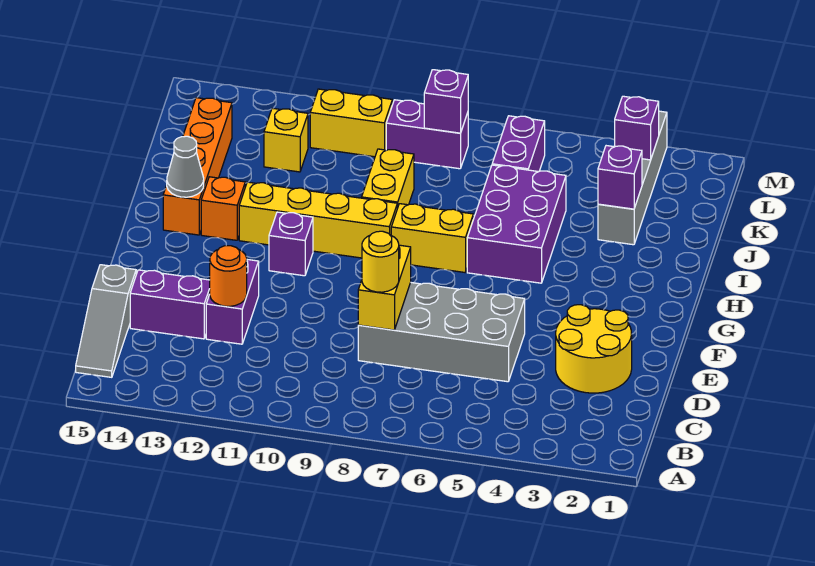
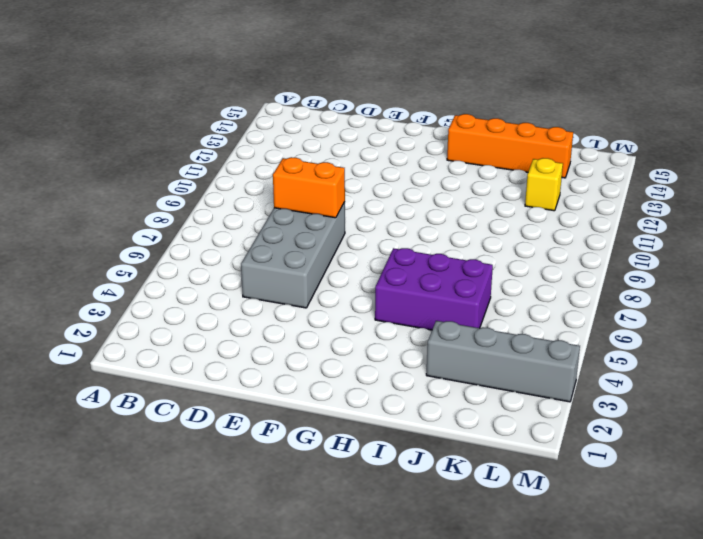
orange 1x2 brick [273,157,345,218] -> yellow 1x2 brick [358,245,411,330]
none -> grey 1x3 slope [76,265,136,377]
none -> yellow 2x2 round brick [556,305,632,393]
none -> purple 1x2 brick [206,260,259,344]

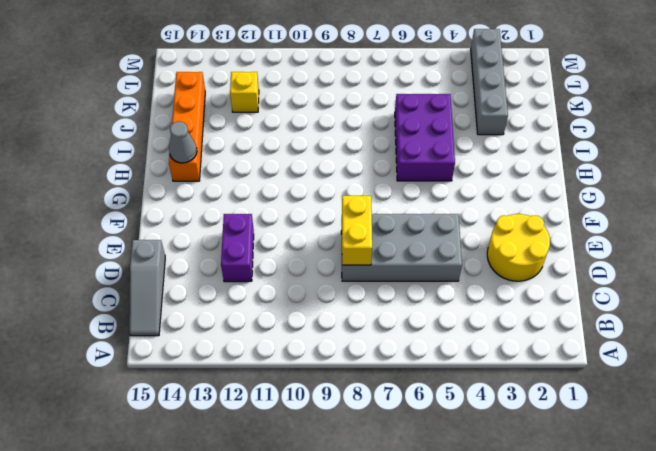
none -> purple 1x2 brick [130,270,210,339]
none -> purple 1x1 brick [269,212,313,276]
none -> yellow 1x2 brick [391,204,473,272]

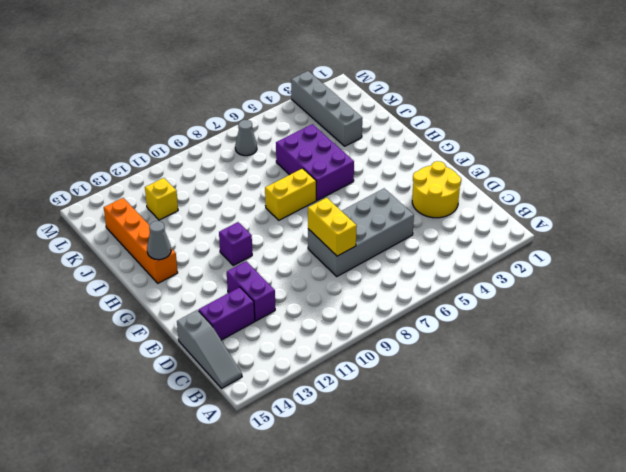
grey 1x1 cone [235,120,257,156] -> none
none -> yellow 1x4 brick [239,182,397,258]
none -> orange 1x1 brick [201,177,245,240]
none -> yellow 1x2 brick [362,149,414,208]

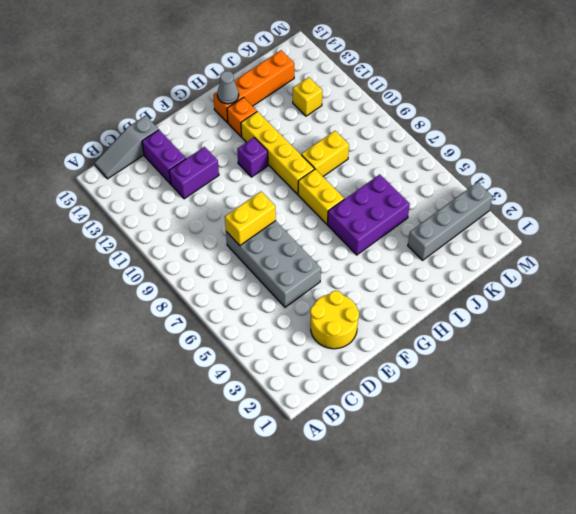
none -> purple 1x2 brick [492,116,545,172]
none -> purple 1x2 brick [386,100,468,169]
none -> yellow 1x2 brick [310,89,392,157]

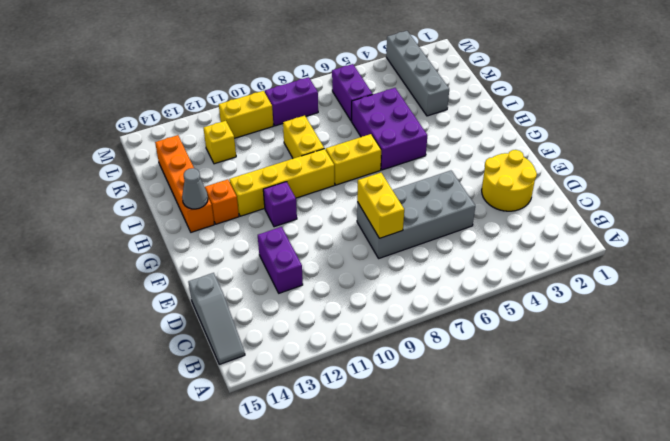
none -> purple 1x2 brick [130,270,210,339]
none -> orange 1x1 round brick [210,246,247,306]
none -> purple 1x1 brick [598,146,642,209]

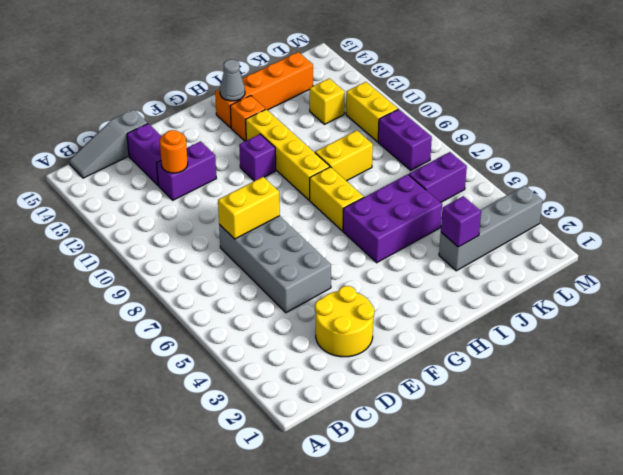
none -> purple 1x1 brick [615,96,659,160]
none -> purple 1x1 brick [424,70,468,133]
none -> yellow 1x1 round brick [362,231,399,292]

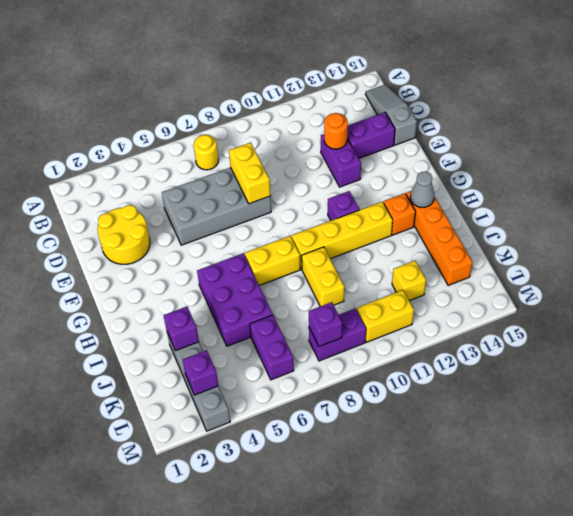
yellow 1x1 round brick [194,135,218,170] -> yellow 1x1 round brick moved to [362,231,399,292]

